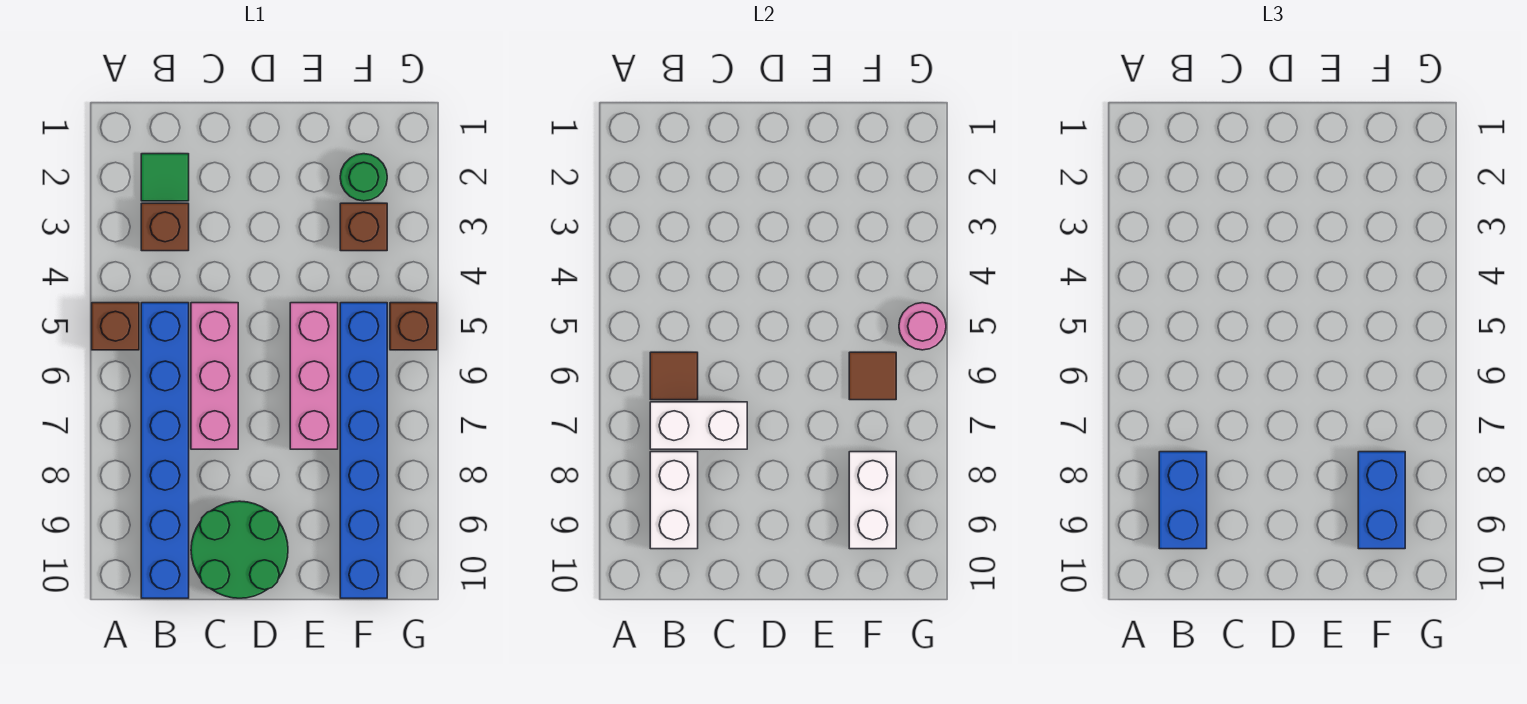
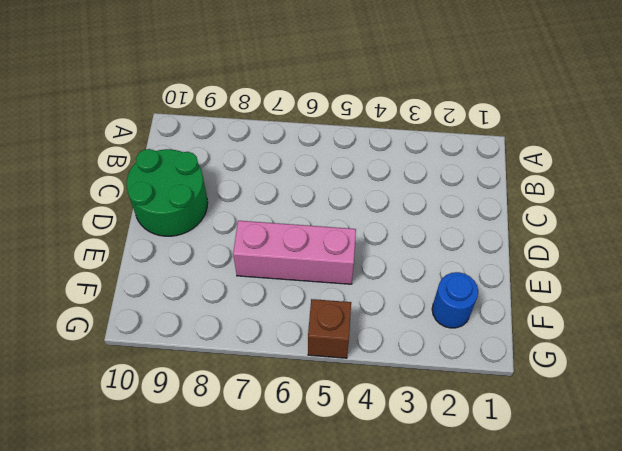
blue 1x1 round brick [432,272,478,328] -> green 1x1 round brick [340,154,387,201]
none -> brown 1x1 brick [92,303,139,350]
none -> green 1x1 tile [141,154,189,201]
none -> brown 1x1 brick [141,203,189,251]

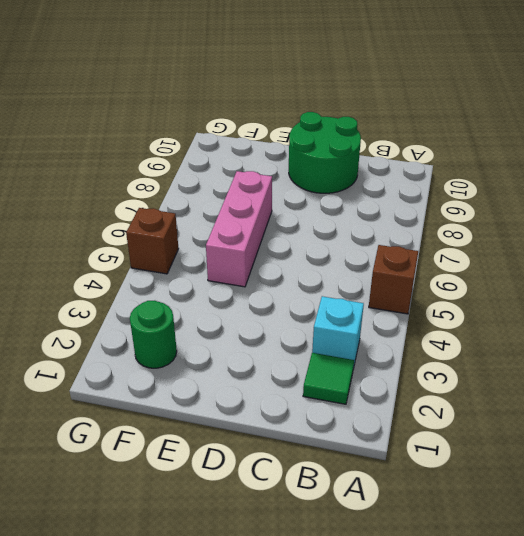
cyan 1x1 brick [312,296,364,365] -> brown 1x1 brick [141,203,189,251]
none -> blue 1x6 brick [141,303,189,598]
none -> pink 1x3 brick [191,303,238,449]
none -> brown 1x1 brick [340,203,387,251]

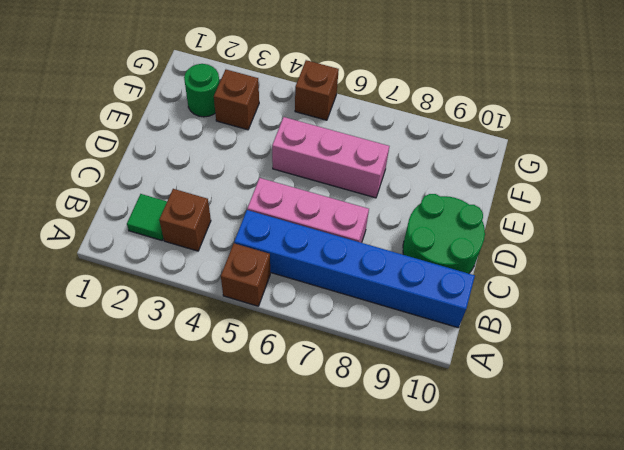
none -> blue 1x6 brick [340,303,387,598]
none -> brown 1x1 tile [650,352,698,400]
none -> white 1x2 brick [650,402,747,449]

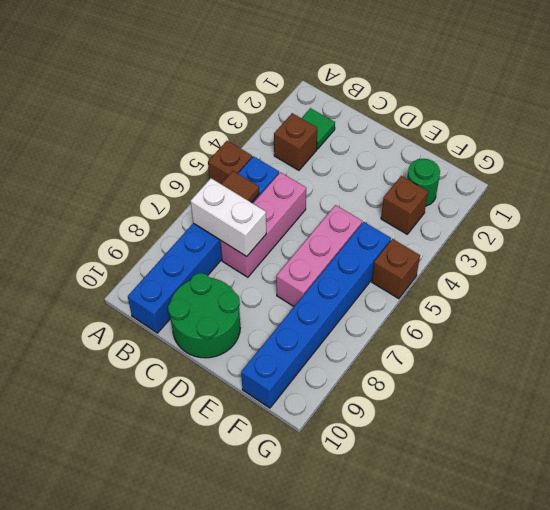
none -> white 1x2 brick [650,452,698,549]
none -> brown 1x1 tile [849,352,896,400]
none -> white 1x2 brick [849,452,896,549]

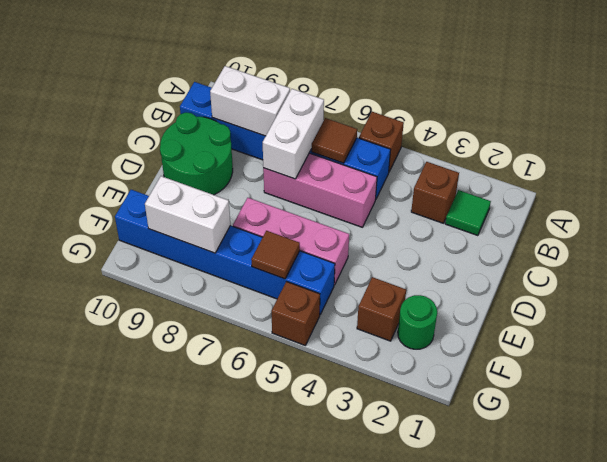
none -> pink 1x1 round brick [899,303,946,350]
none -> blue 1x2 brick [1159,452,1207,549]
none -> blue 1x2 brick [1358,452,1405,549]

